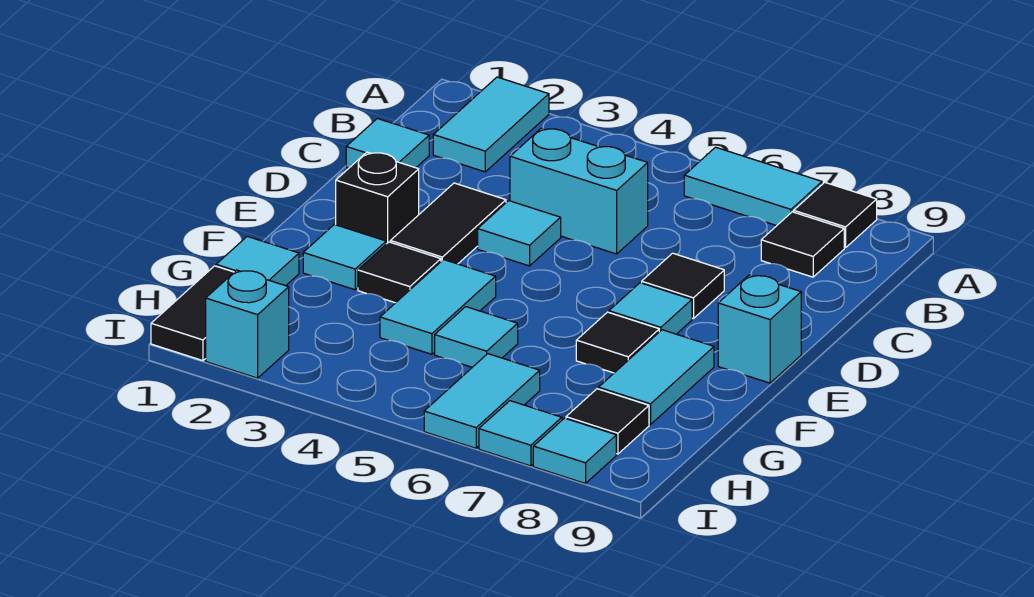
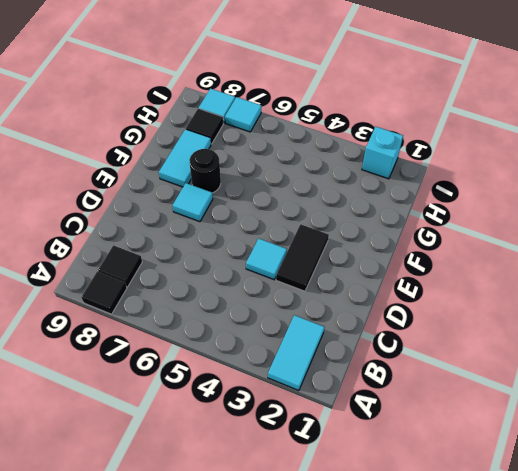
black 1x1 round brick [189,149,221,193] -> black 1x1 tile [576,312,659,373]
none -> cyan 1x2 tile [684,147,822,226]
none -> cyan 1x1 tile [346,118,429,168]
none -> cyan 1x2 brick [510,128,648,254]

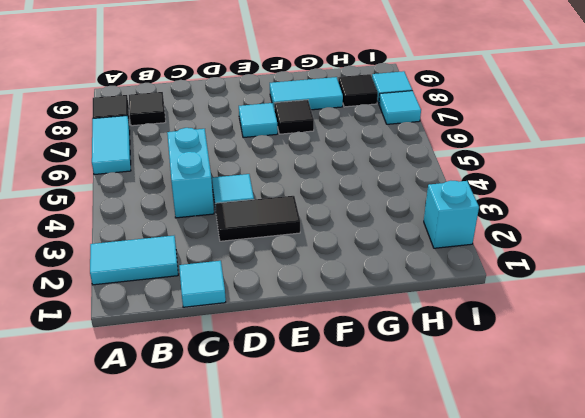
none -> black 1x1 tile [642,253,724,319]
none -> black 1x1 brick [336,152,419,244]
none -> cyan 1x1 brick [718,275,801,383]

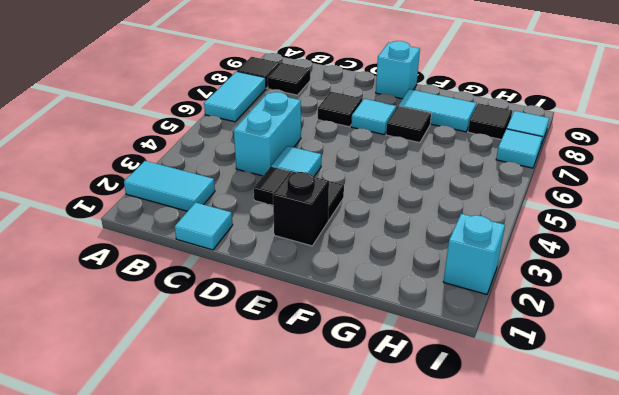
none -> cyan 1x1 tile [303,224,386,290]
none -> black 1x1 tile [358,242,441,303]
none -> cyan 1x2 tile [380,260,496,354]

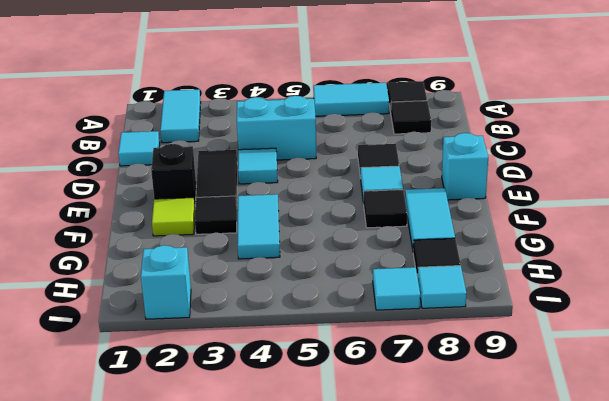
lime 1x1 tile [152,198,195,236] -> cyan 1x1 tile [303,224,386,290]
none -> cyan 1x1 tile [216,236,299,286]
none -> cyan 1x1 tile [435,307,518,367]
none -> black 1x2 tile [151,266,234,361]

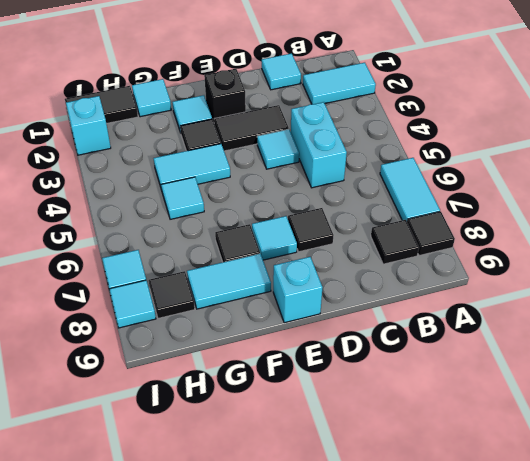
none -> cyan 1x2 tile [424,354,540,448]

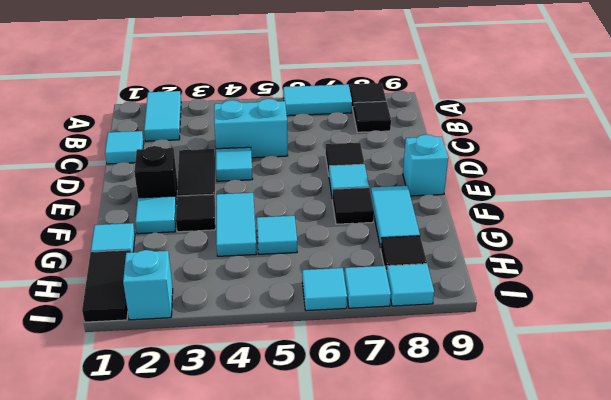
cyan 1x1 tile [302,268,347,311] -> cyan 1x2 tile [424,354,540,448]

